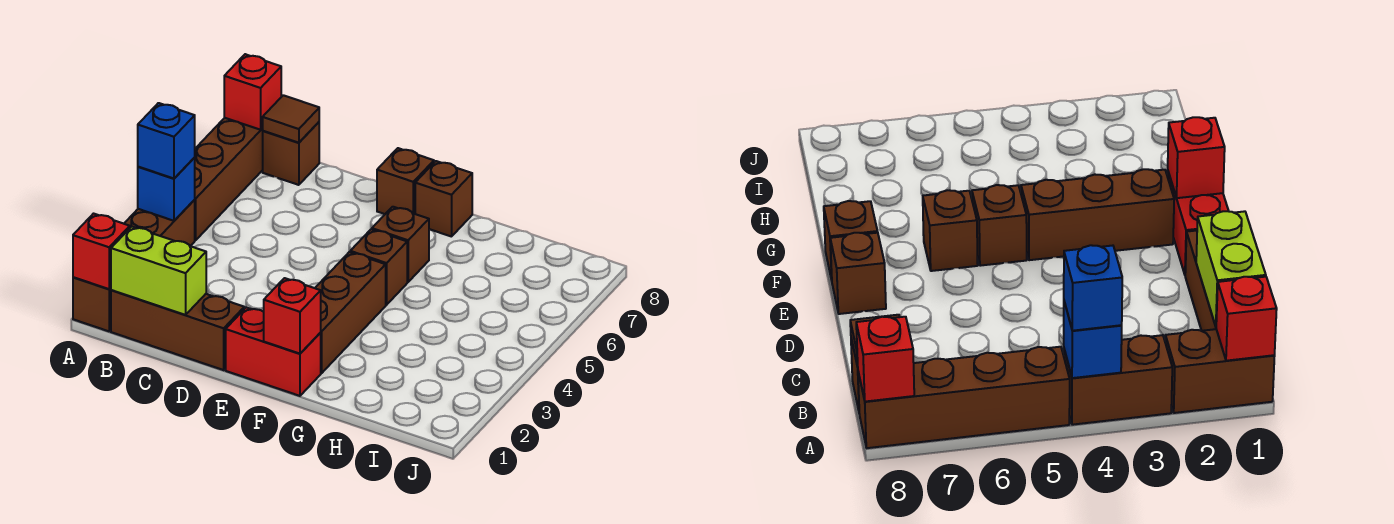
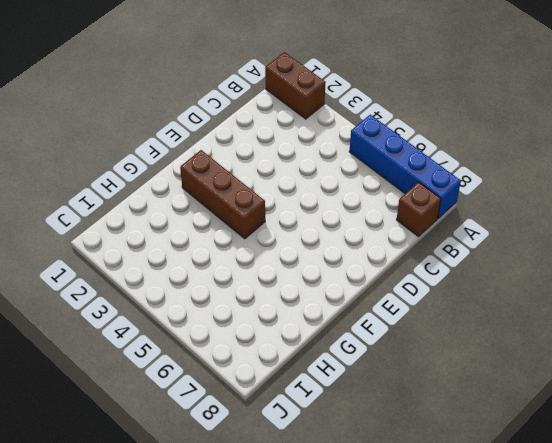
blue 1x4 brick [349,115,461,218] -> brown 1x4 brick [194,118,263,240]
none -> brown 1x2 brick [124,200,195,246]
none -> brown 1x3 brick [111,290,244,370]
none -> red 1x2 brick [226,307,321,396]

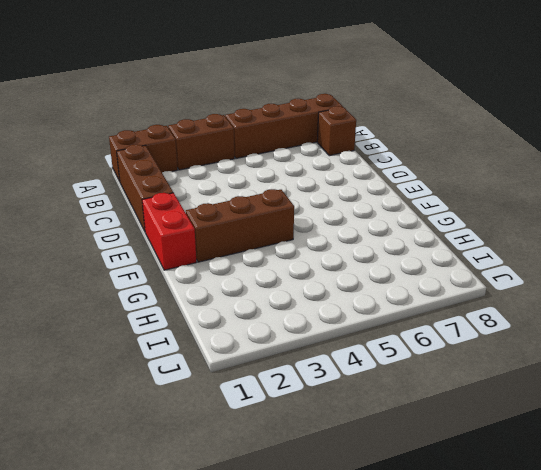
none -> brown 1x1 brick [377,148,434,214]
none -> brown 1x1 brick [350,229,407,305]
none -> brown 1x1 brick [372,207,429,282]

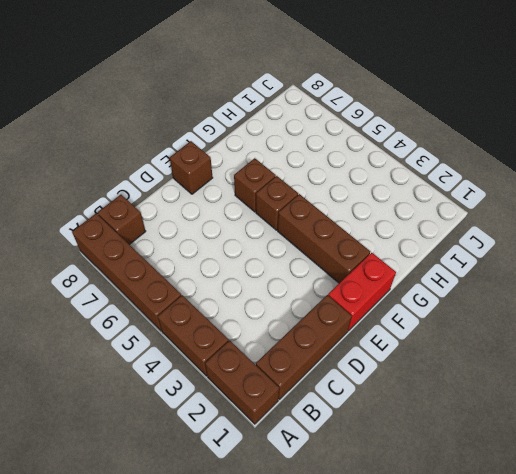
none -> brown 1x1 brick [415,161,472,237]
none -> red 1x1 brick [73,214,130,289]
none -> blue 1x1 brick [138,158,195,221]

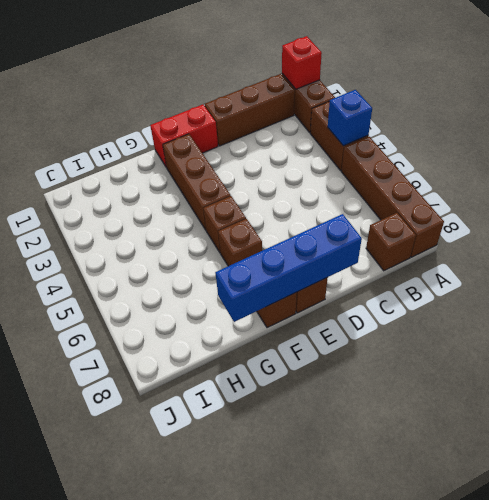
blue 1x4 brick [215,214,362,322] -> none
none -> red 1x1 brick [224,54,281,130]
none -> lime 1x2 brick [111,227,206,315]
none -> brown 1x1 tile [263,95,319,143]

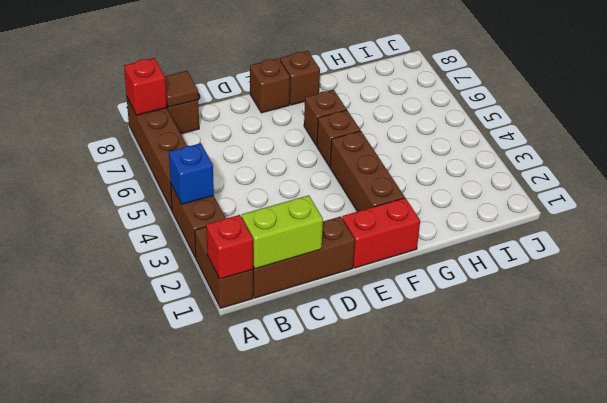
none -> red 1x1 brick [264,278,321,354]
none -> blue 1x1 brick [138,103,195,178]

